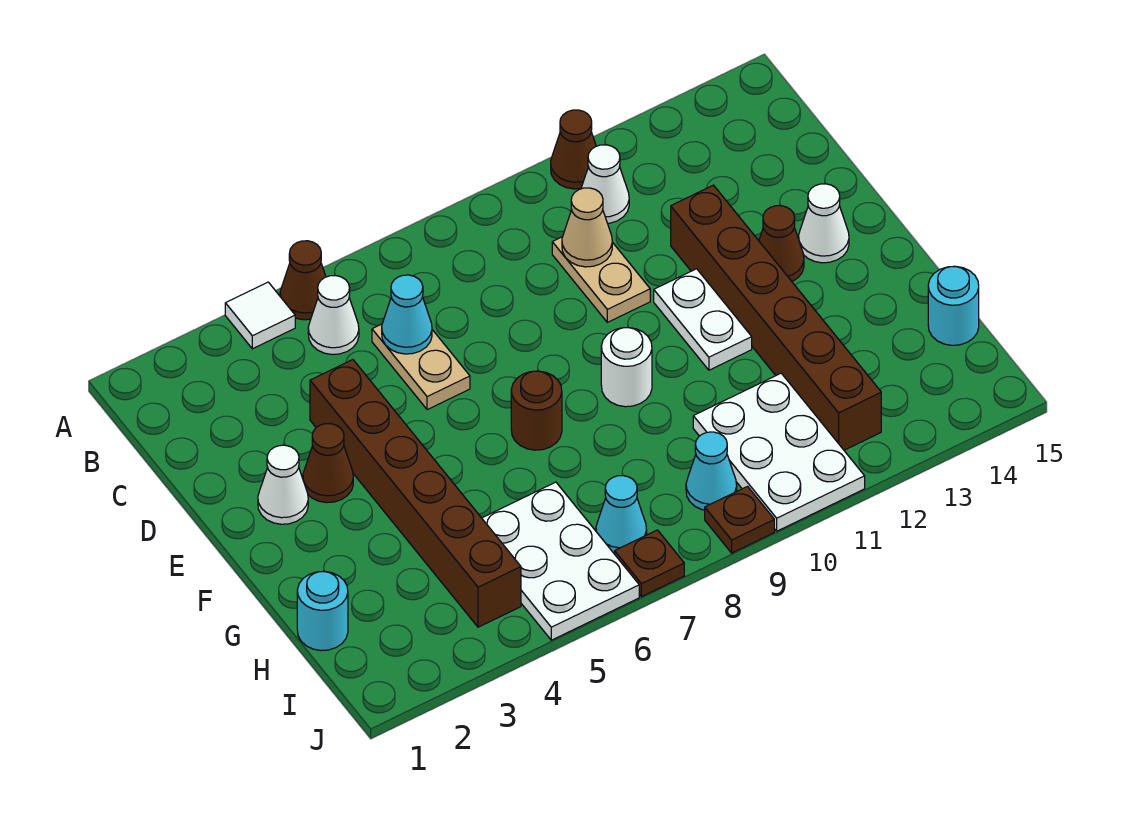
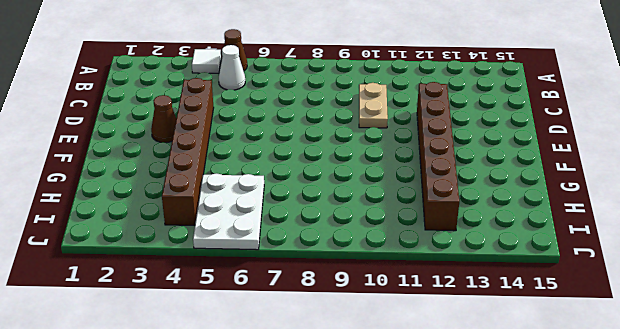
none -> brown 1x1 cone [551,110,596,189]
none -> white 1x1 cone [581,145,629,223]
none -> tan 1x2 plate [372,324,470,410]

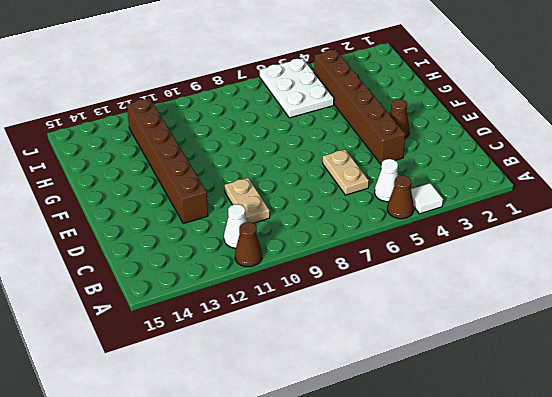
none -> white 1x1 cone [258,445,308,524]
none -> white 1x2 plate [654,269,752,370]
none -> brown 1x1 cone [759,206,804,282]

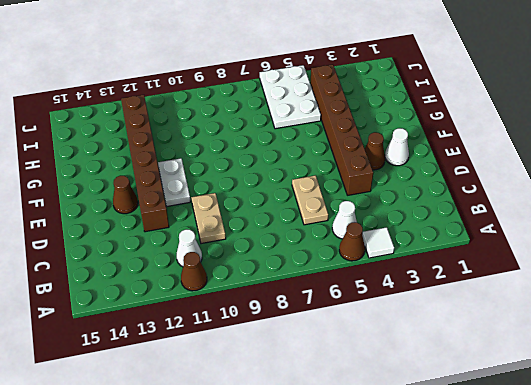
none -> white 1x1 cone [799,184,849,263]
none -> brown 1x1 round brick [511,371,562,450]
none -> white 1x1 round brick [601,328,652,407]

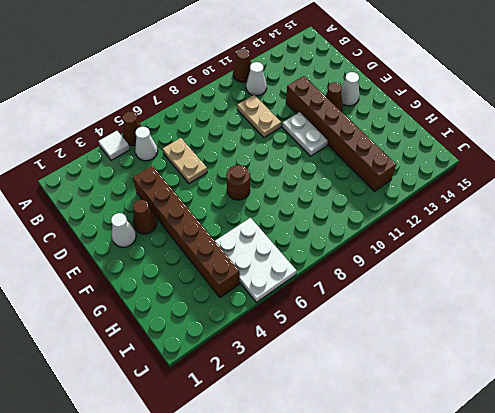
none -> white 1x1 round brick [601,328,652,407]
none -> cyan 1x1 round brick [297,572,348,651]
none -> white 2x3 plate [693,373,865,531]

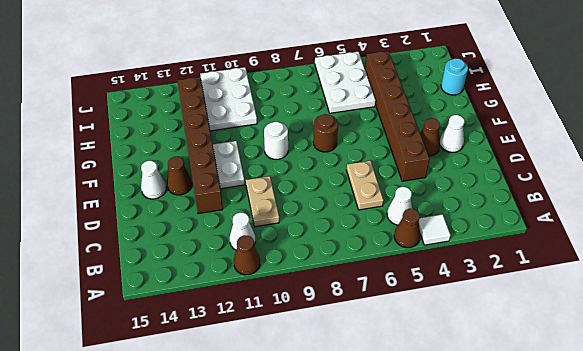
none -> cyan 1x1 round brick [928,266,979,345]
none -> cyan 1x1 cone [596,476,647,554]
none -> cyan 1x1 cone [686,432,737,510]

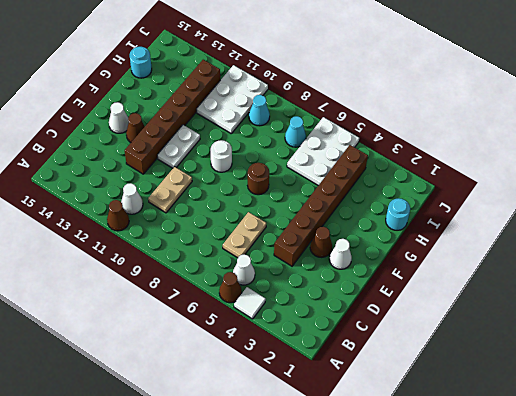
none -> brown 1x1 plate [615,530,684,597]
none -> brown 1x1 plate [705,487,774,553]
none -> cyan 1x1 cone [382,275,432,354]

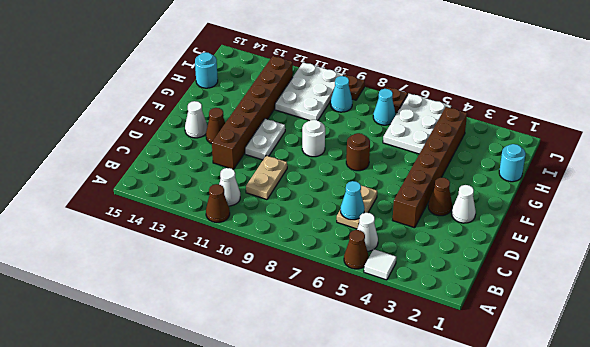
none -> tan 1x1 cone [562,188,612,267]

